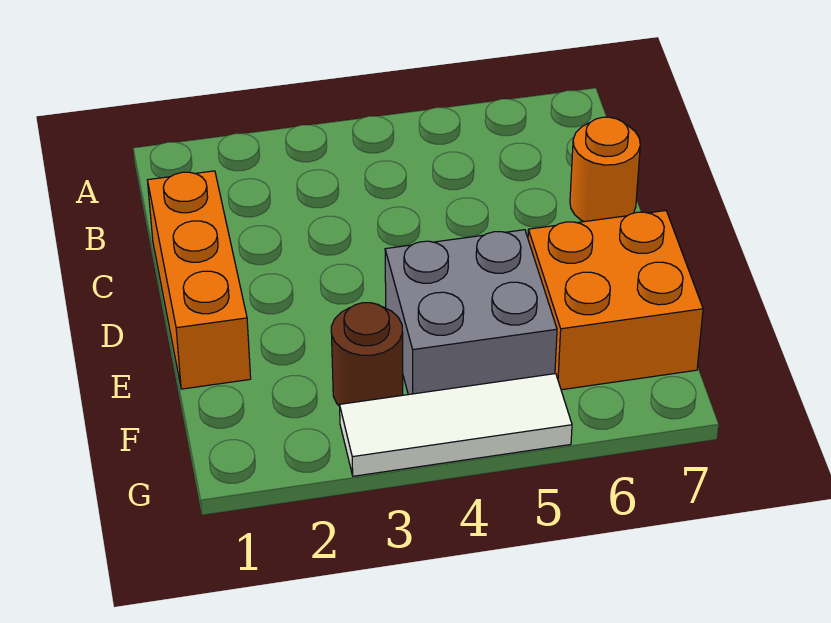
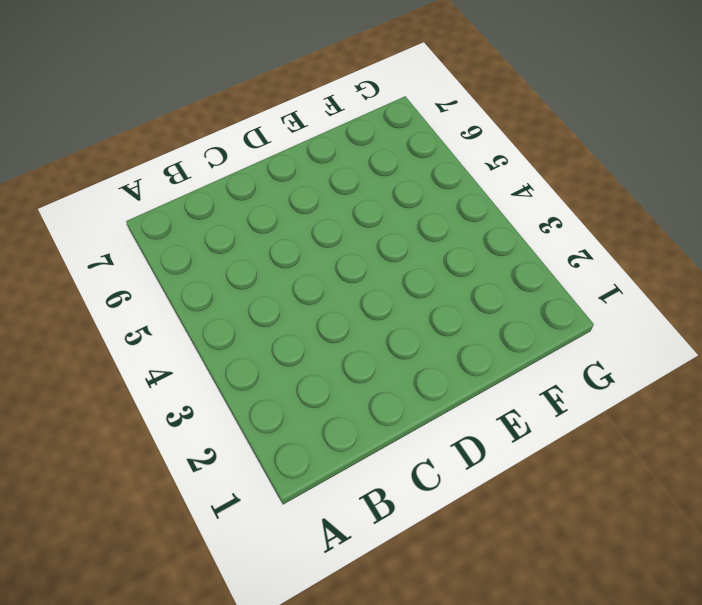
none -> orange 1x3 brick [147,171,251,389]
none -> orange 1x1 round brick [570,117,640,222]

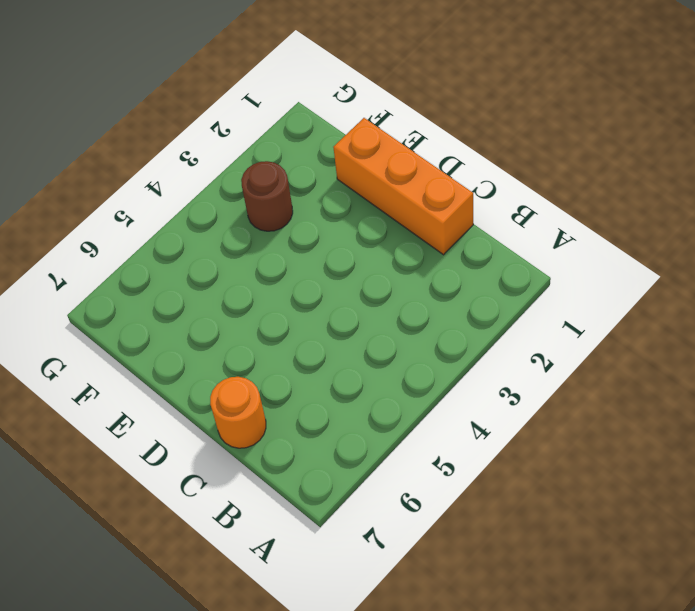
none -> grey 2x2 brick [385,230,557,395]
none -> orange 2x2 brick [528,211,703,390]

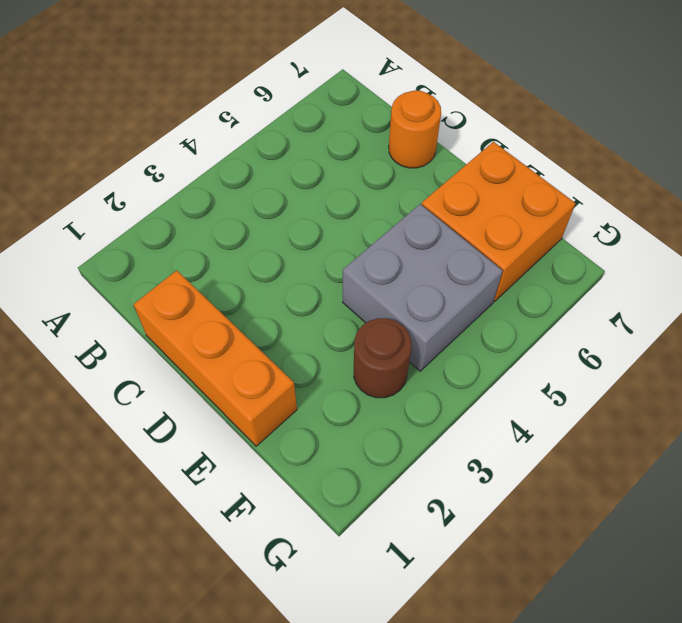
none -> white 1x3 tile [340,374,572,476]

